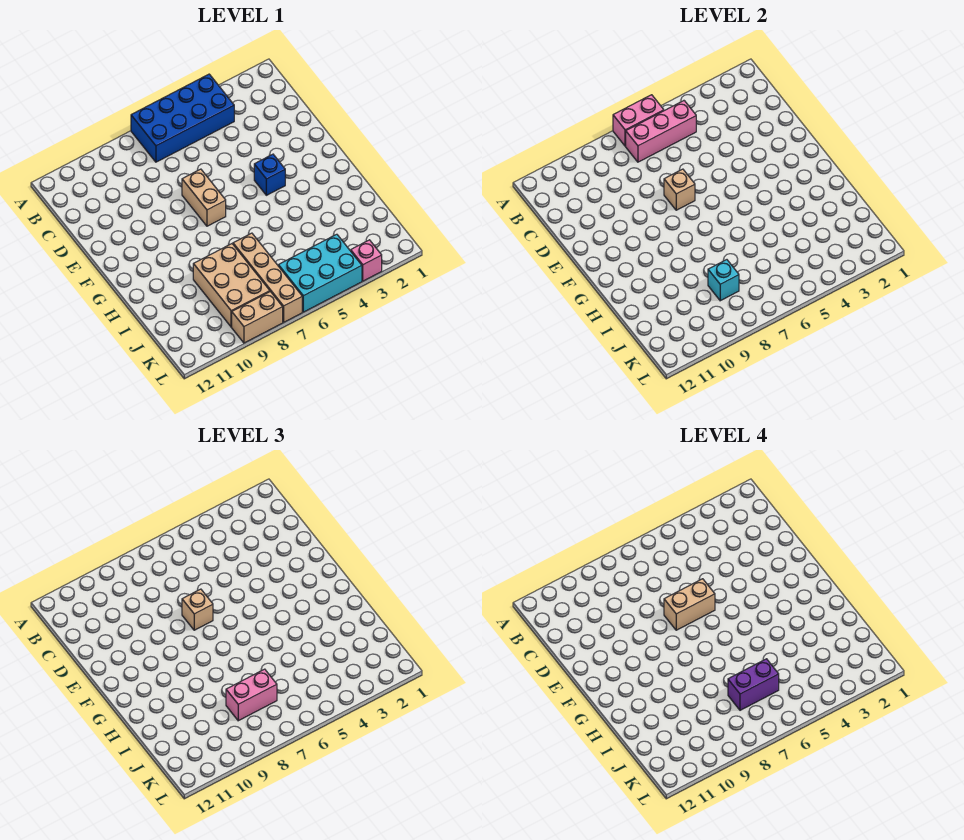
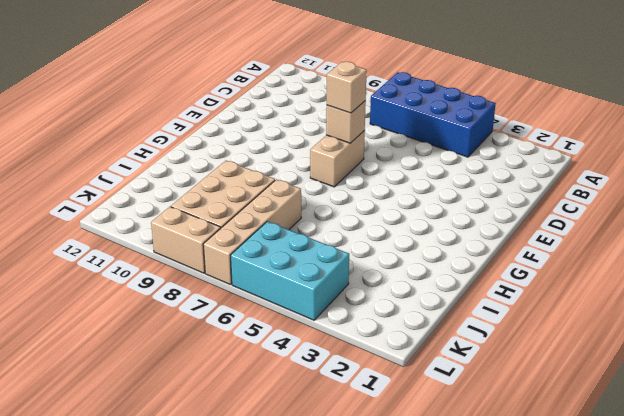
none -> blue 1x1 brick [254,154,285,195]
none -> pink 1x1 brick [351,240,382,281]
none -> pink 1x2 brick [613,95,664,146]

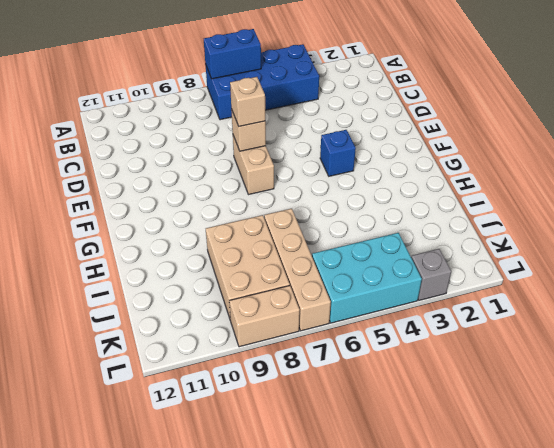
blue 1x2 brick [204,29,261,79] -> pink 1x2 brick [613,95,664,146]
grey 1x1 brick [411,249,451,300] -> pink 1x1 brick [351,240,382,281]
none -> pink 1x3 brick [626,101,696,162]
none -> cyan 1x1 brick [708,260,739,301]
none -> pink 1x2 brick [226,669,277,721]

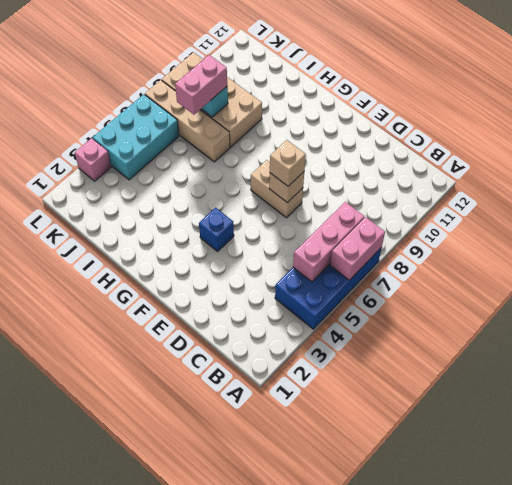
none -> tan 1x2 brick [664,579,715,630]
none -> purple 1x2 brick [728,659,779,710]

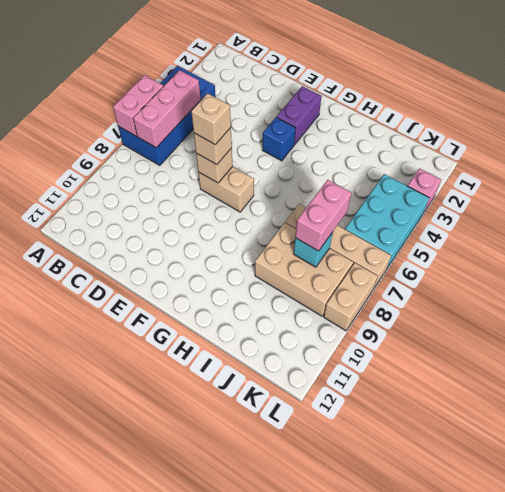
tan 1x1 brick [191,93,231,145] -> tan 1x2 brick [664,579,715,630]
purple 1x2 brick [277,86,322,145] -> purple 1x2 brick moved to [728,659,779,710]

